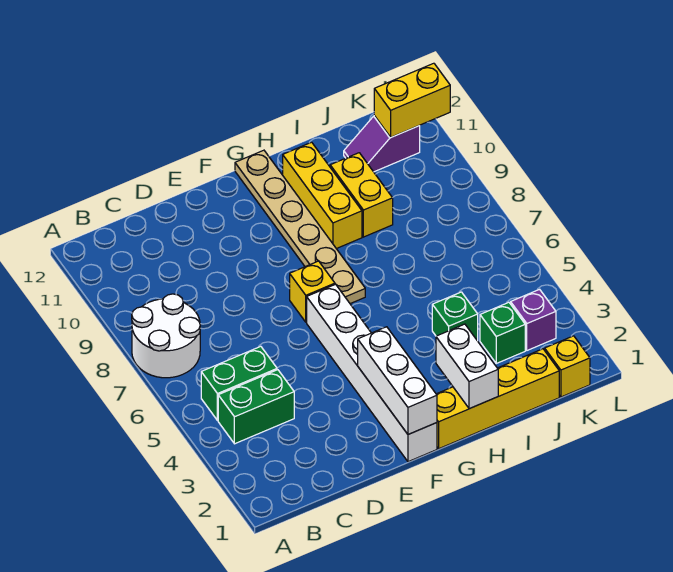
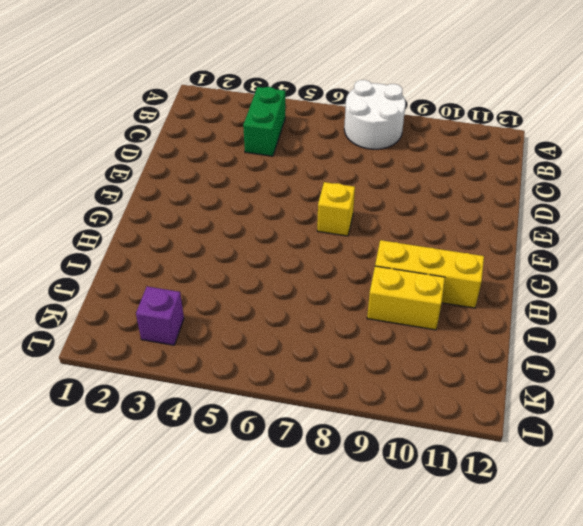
none -> green 1x2 brick [201,346,277,421]
none -> white 1x6 brick [307,284,437,462]
none -> yellow 1x4 brick [436,349,559,449]

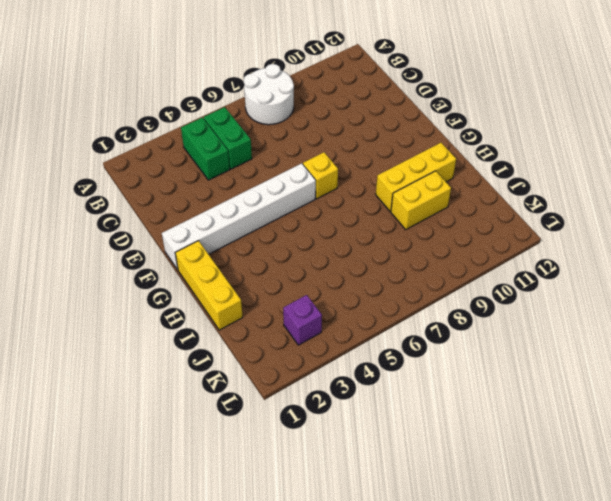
yellow 1x3 brick [175,241,243,330] -> yellow 1x4 brick [436,349,559,449]
none -> tan 1x6 plate [235,150,365,304]
none -> green 1x1 brick [432,292,478,341]
none -> green 1x1 brick [480,302,525,363]

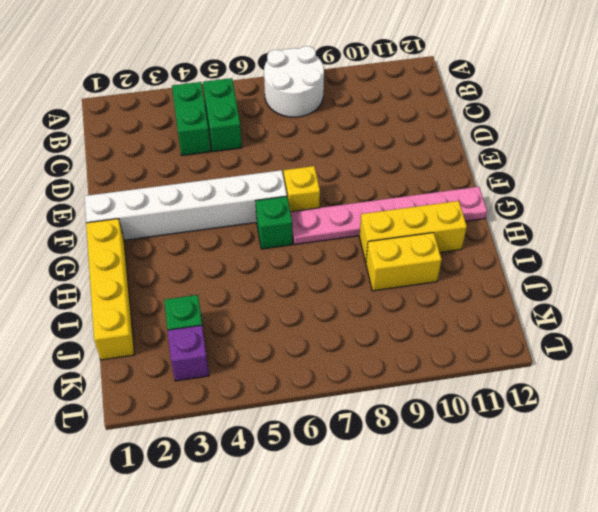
green 1x1 brick [256,196,292,249] -> green 1x1 brick moved to [432,292,478,341]
pink 1x6 plate [290,187,487,245] -> tan 1x6 plate [235,150,365,304]
none -> purple 1x2 slope [344,116,420,172]
none -> yellow 1x1 brick [545,336,590,397]
none -> white 1x3 brick [358,327,437,434]

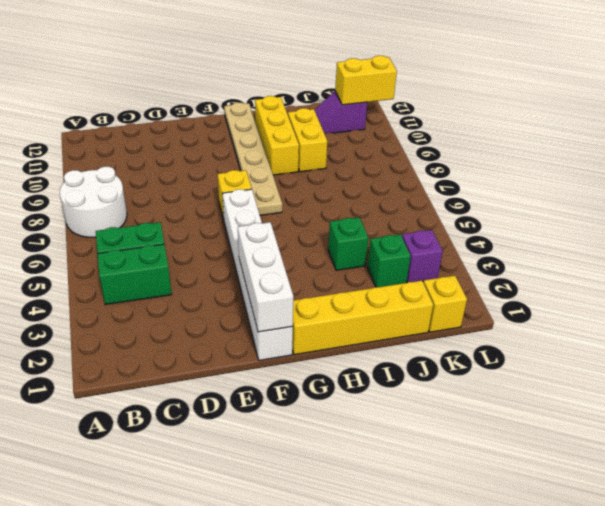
none -> white 1x2 brick [436,324,498,409]

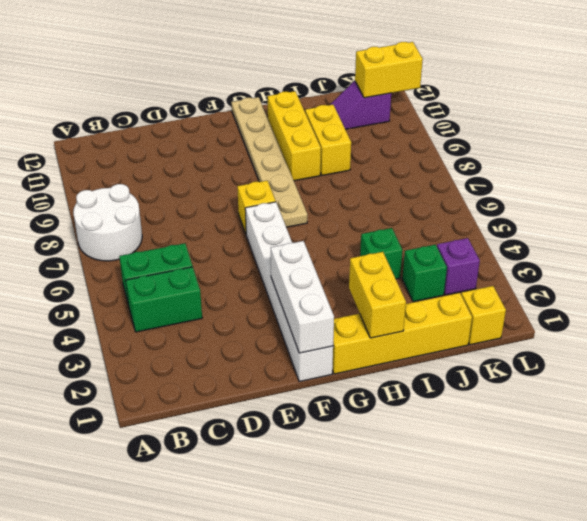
yellow 1x2 brick [349,252,406,338] -> white 1x2 brick [436,324,498,409]

